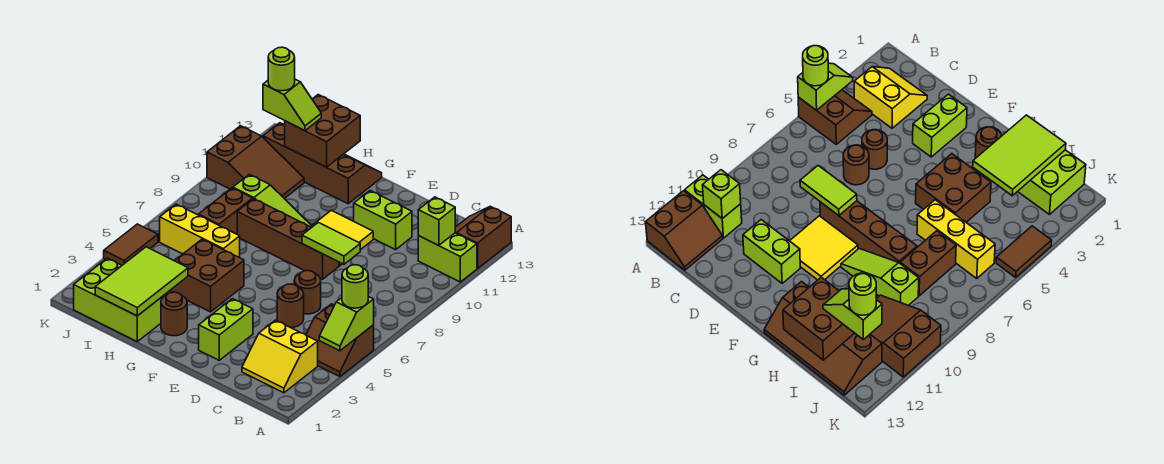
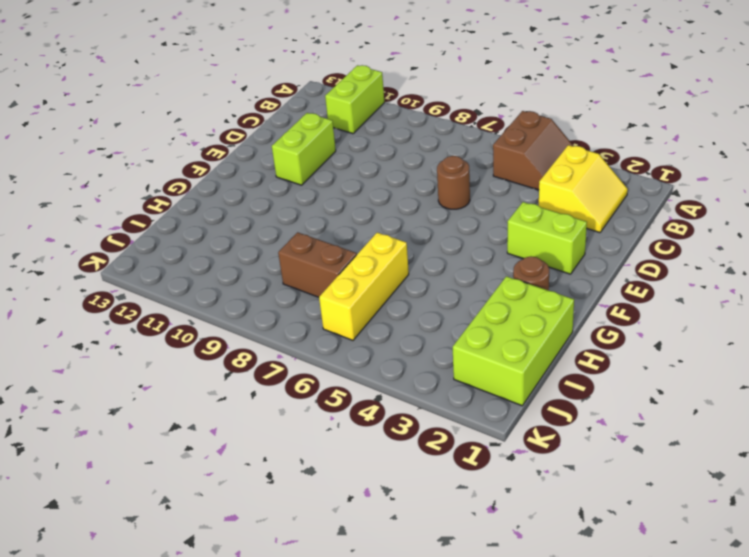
none -> brown 2x2 slope [455,206,511,268]
none -> brown 1x1 round brick [277,284,304,328]
none -> brown 1x4 brick [237,199,339,279]

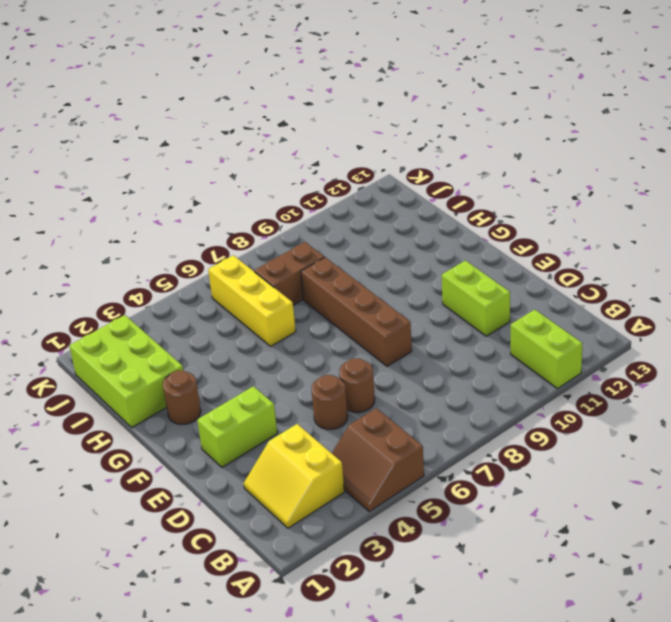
none -> brown 2x2 slope [455,206,511,268]
none -> yellow 2x2 tile [311,210,373,266]
none -> brown 2x2 brick [171,239,244,312]

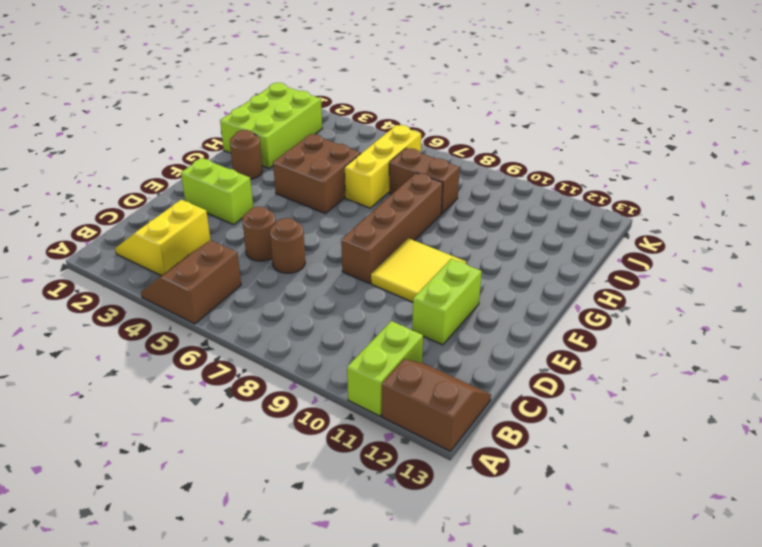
none -> lime 1x3 slope [233,174,312,227]
none -> brown 2x4 slope [263,123,382,204]
none -> brown 2x3 slope [207,126,304,199]

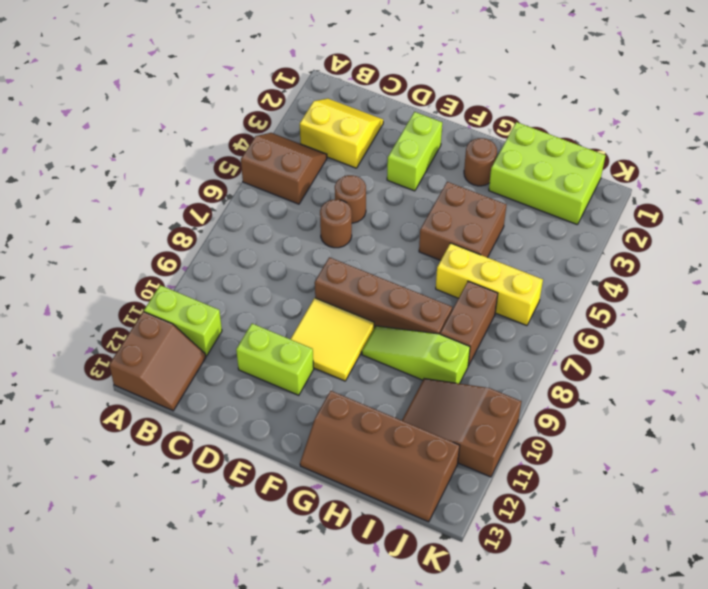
none -> brown 1x2 tile [104,224,158,265]
none -> lime 1x2 slope [319,296,374,351]
none -> lime 1x1 brick [418,197,455,246]

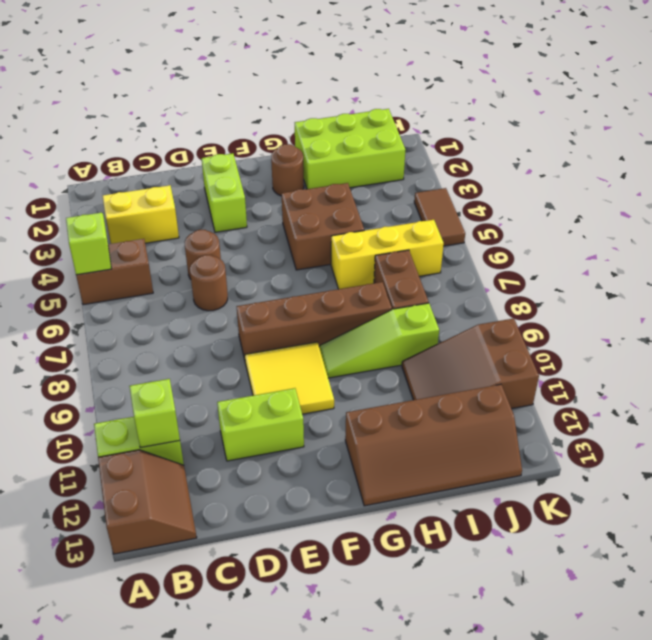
none -> lime 1x2 tile [302,222,360,264]
none -> lime 2x3 tile [95,247,188,316]
none -> brown 2x2 brick [285,95,360,167]

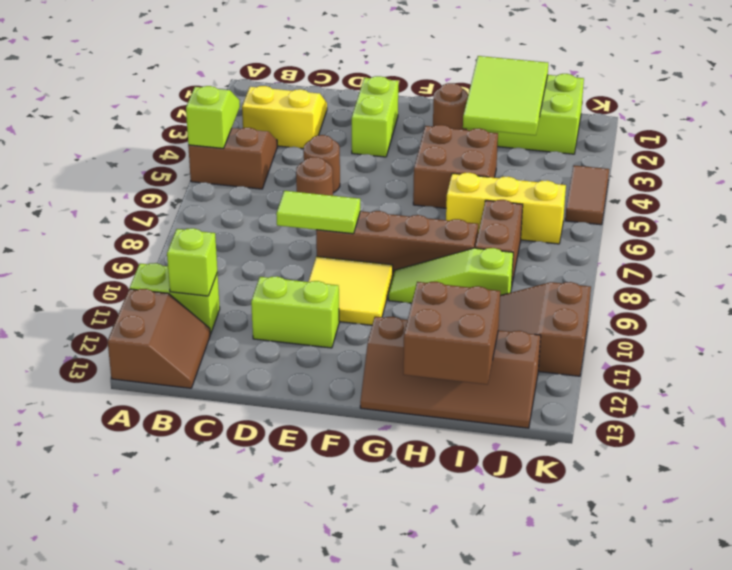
none -> lime 1x1 round brick [342,265,368,308]
none -> lime 1x2 slope [263,79,321,131]
none -> lime 1x1 round brick [268,47,295,91]

